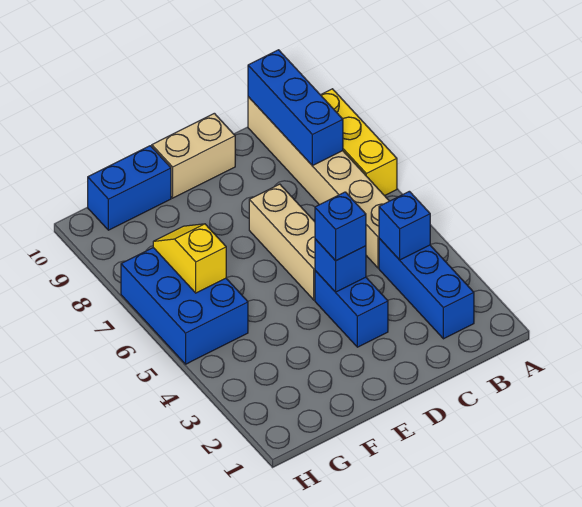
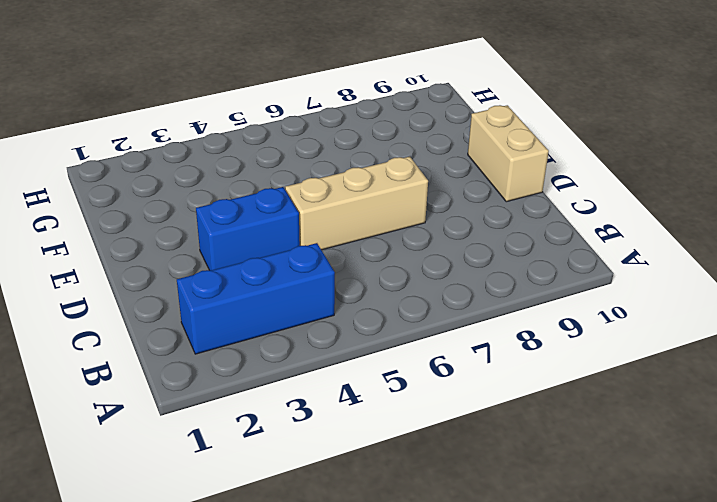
none -> yellow 1x3 brick [321,89,397,196]
none -> tan 1x6 brick [248,97,389,268]
none -> blue 1x2 brick [88,146,171,230]

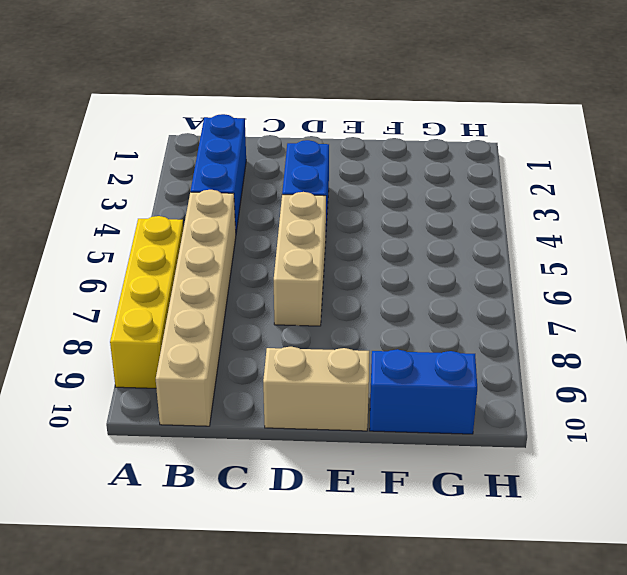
yellow 1x4 brick [110,216,184,388] -> yellow 1x3 brick [321,89,397,196]
none -> blue 2x3 brick [121,248,248,364]
none -> blue 1x1 brick [379,191,430,260]
none -> blue 1x3 brick [248,50,343,166]

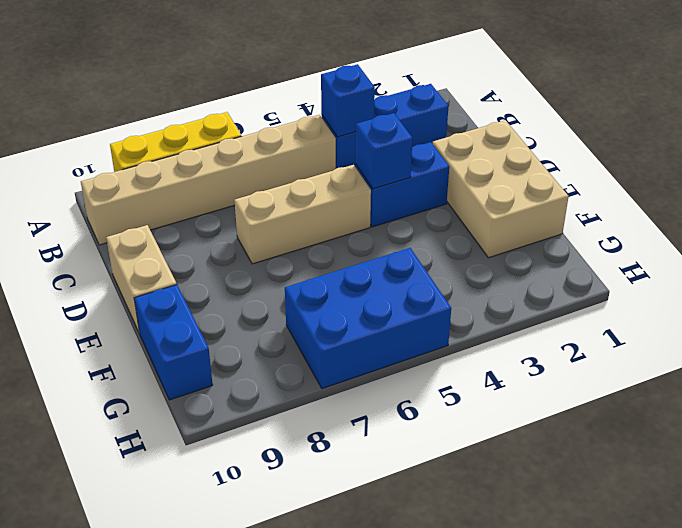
tan 2x3 brick [433,120,569,258] -> none
none -> blue 1x3 brick [248,50,343,166]
none -> yellow 1x2 slope [153,224,226,293]
none -> blue 1x1 brick [315,192,366,261]

